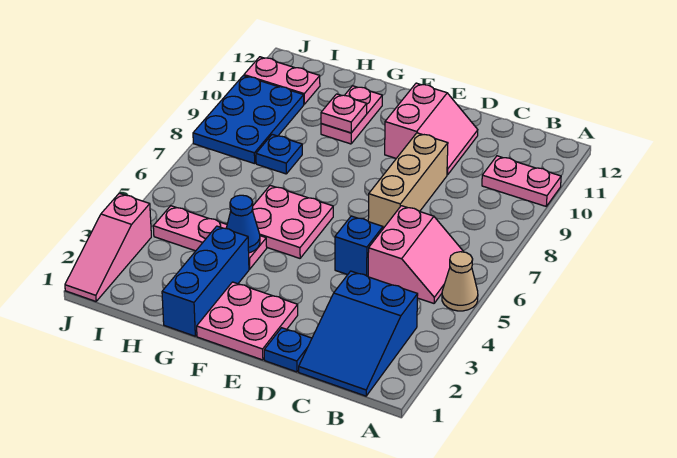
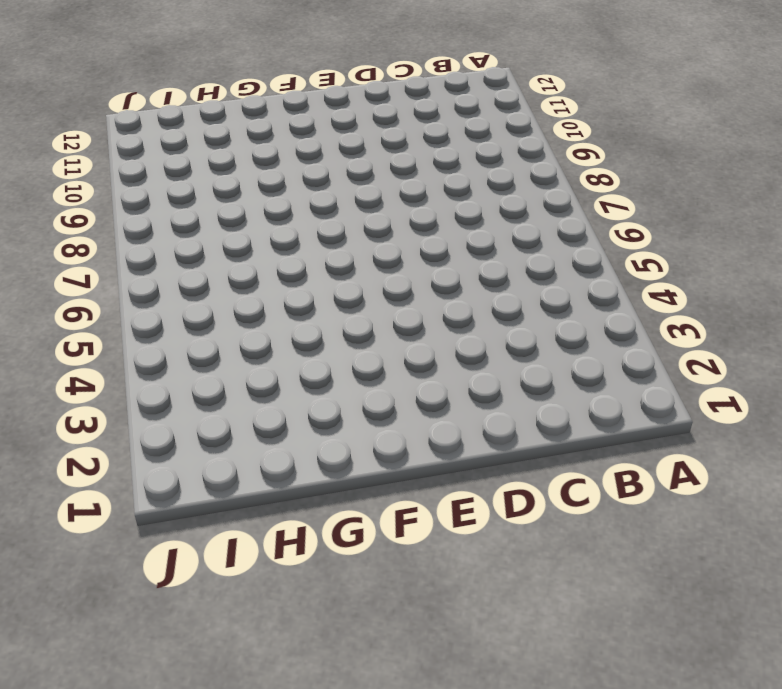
none -> tan 1x1 cone [442,252,478,311]
none -> pink 1x2 plate [482,156,561,206]
none -> blue 2x3 slope [299,271,418,396]

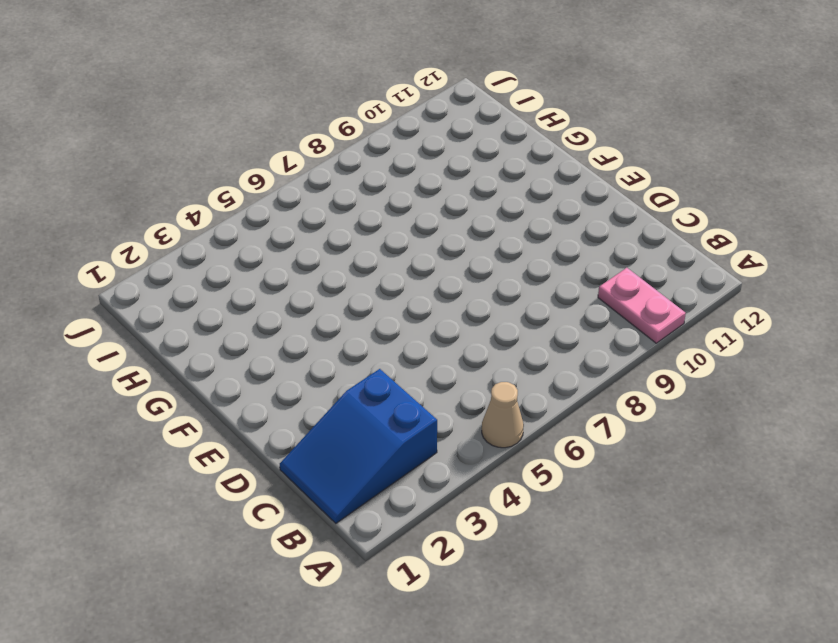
none -> pink 2x2 slope [368,206,464,303]
none -> blue 1x1 plate [264,328,312,372]
none -> blue 1x1 brick [335,216,383,276]

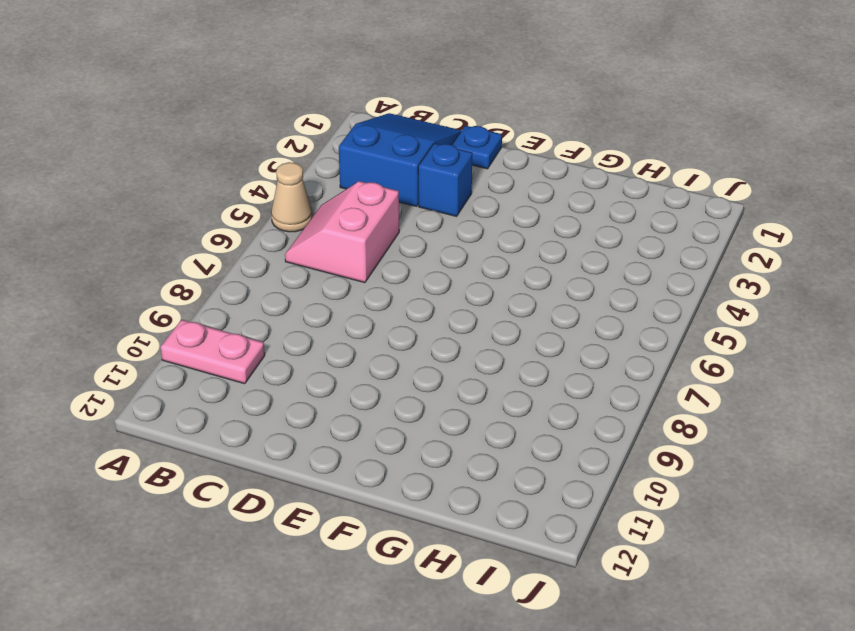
blue 1x1 brick [418,143,472,216] -> blue 1x1 brick moved to [335,216,383,276]
none -> tan 1x3 brick [368,133,448,228]
none -> pink 2x2 slope [385,83,478,175]
none -> pink 2x2 plate [197,282,298,360]

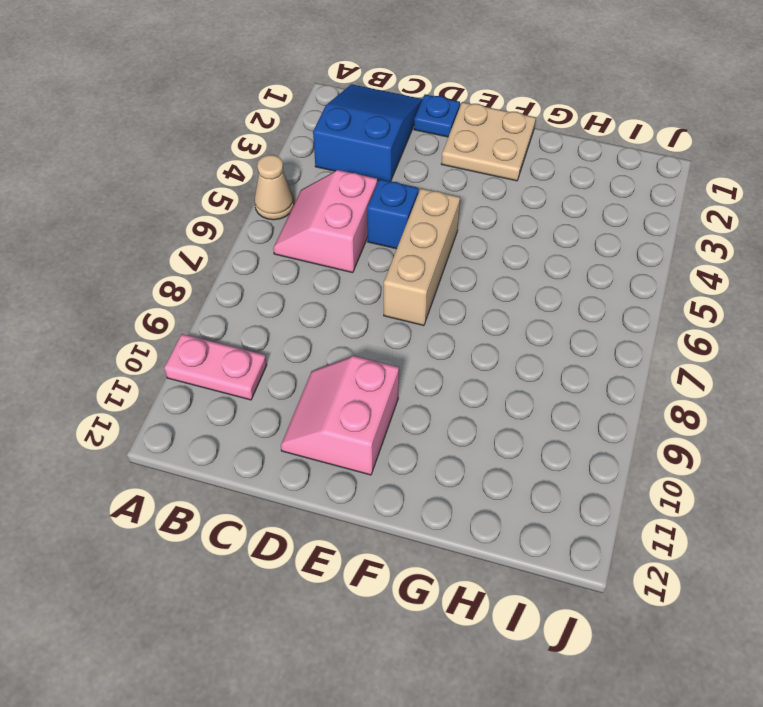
tan 2x2 plate [441,102,536,181] -> pink 2x2 plate [197,282,298,360]
tan 1x3 brick [384,188,460,326] -> tan 1x3 brick moved to [368,133,448,228]
none -> pink 2x2 plate [252,185,333,258]
none -> blue 1x3 brick [162,226,249,336]
none -> pink 1x3 plate [153,206,267,269]

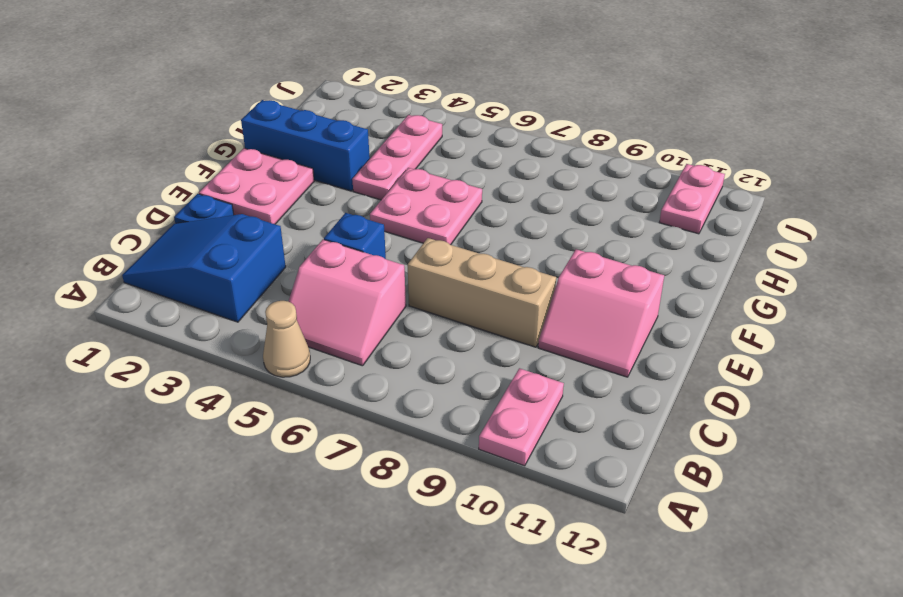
none -> pink 1x2 plate [321,86,382,144]
none -> blue 1x1 plate [256,134,302,174]
none -> blue 2x3 plate [193,76,304,164]

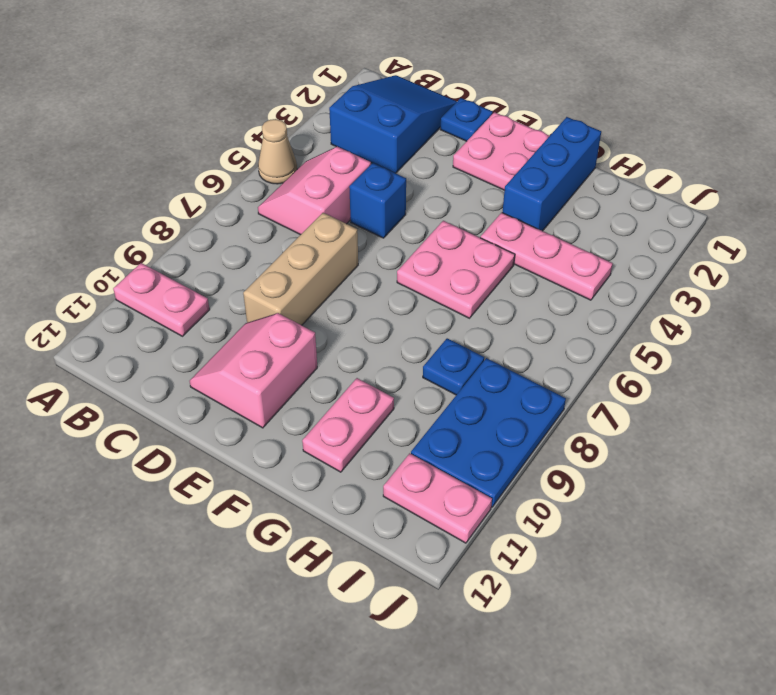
none -> pink 1x3 slope [65,193,151,301]
none -> blue 1x1 cone [226,195,260,253]
none -> pink 1x1 plate [321,94,367,133]

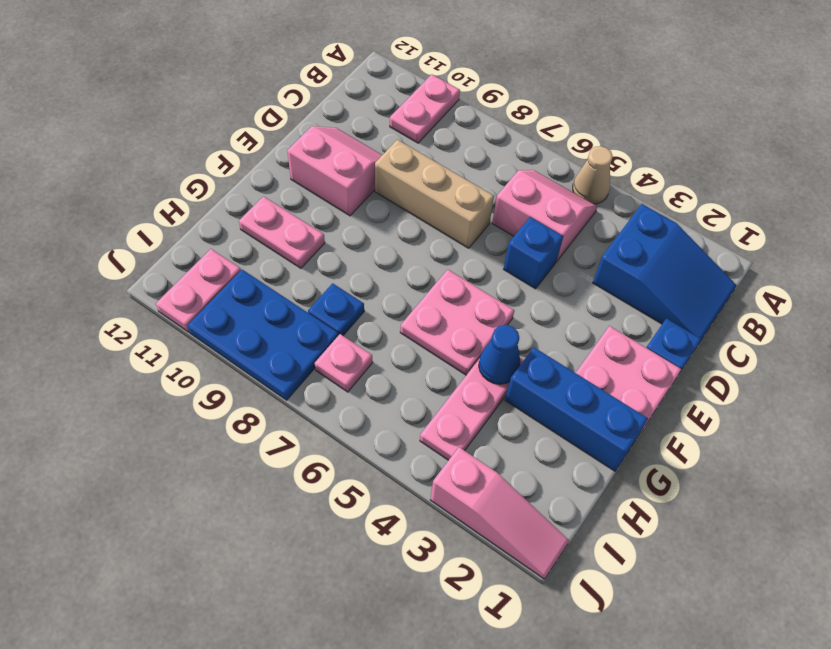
pink 1x1 plate [315,334,373,392] -> pink 1x1 plate moved to [321,94,367,133]

